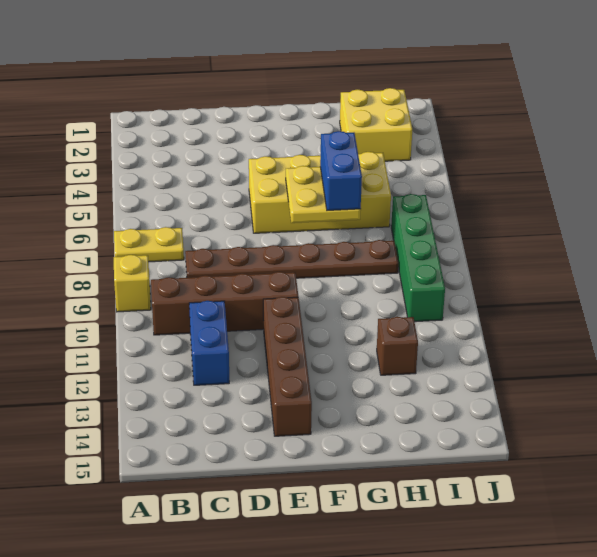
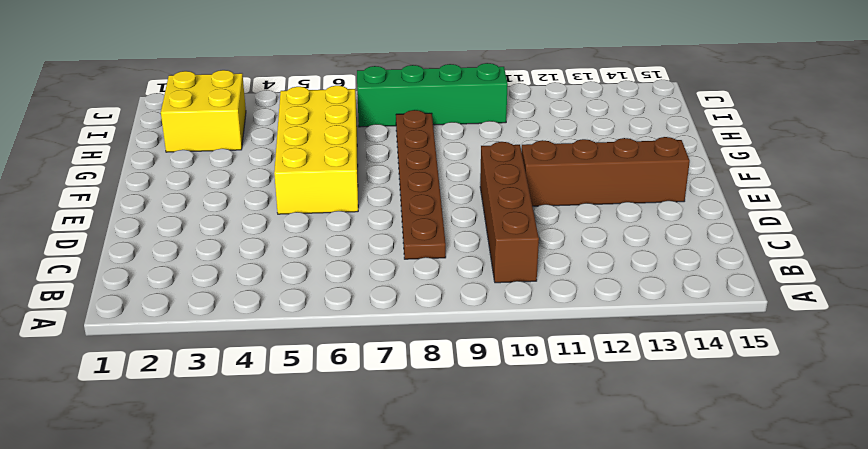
none -> yellow 1x2 plate [114,227,184,262]
none -> yellow 1x1 brick [114,255,151,312]
none -> blue 1x2 brick [189,301,229,385]

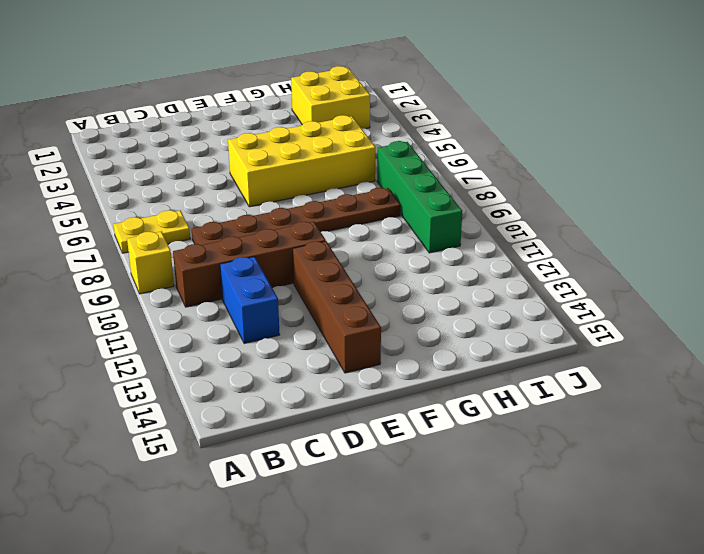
none -> brown 1x1 brick [377,317,418,375]
none -> yellow 2x2 plate [286,166,361,223]
none -> blue 1x2 brick [320,131,362,211]

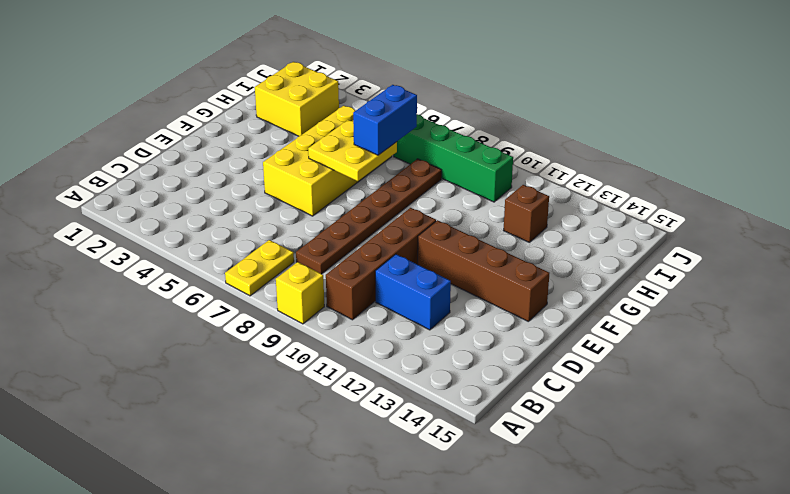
blue 1x2 brick [353,85,417,155] -> blue 1x2 brick turned to [320,131,362,211]

